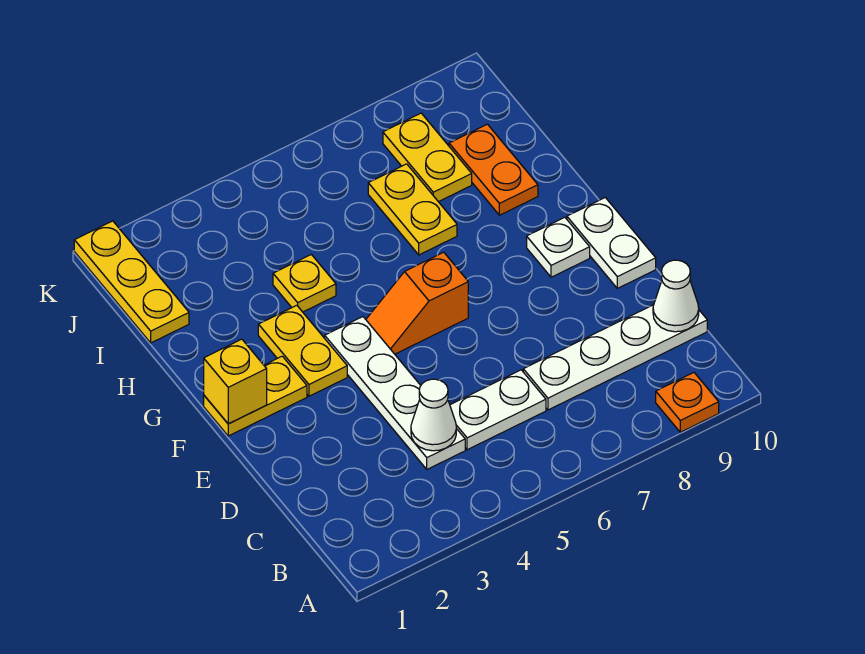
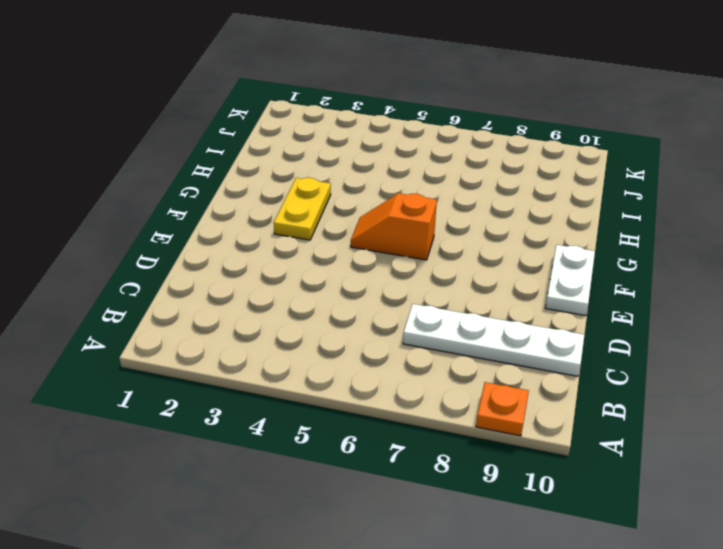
none -> white 1x4 plate [325,317,465,469]
none -> white 1x2 plate [450,370,546,450]
none -> yellow 1x2 plate [204,356,307,436]

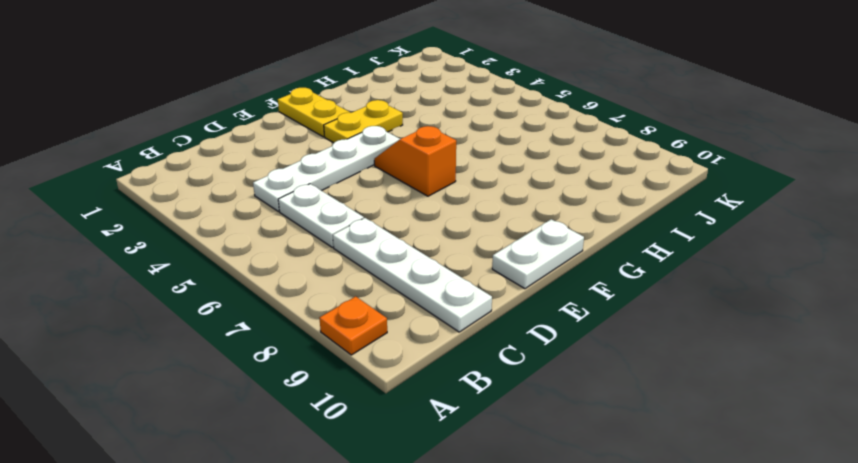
none -> white 1x1 plate [527,217,590,277]
none -> yellow 1x1 plate [273,255,336,312]
none -> yellow 1x2 plate [368,164,457,255]

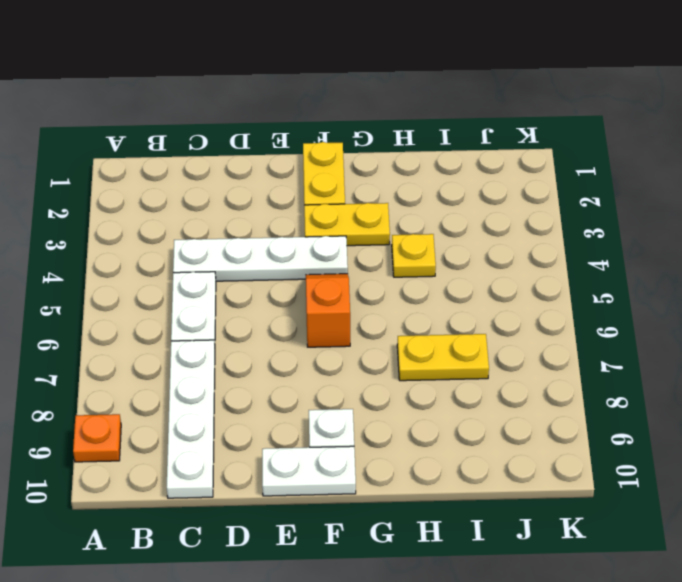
none -> orange 1x2 plate [449,124,538,215]
none -> yellow 1x3 plate [74,221,189,343]
none -> yellow 1x2 plate [383,113,472,202]

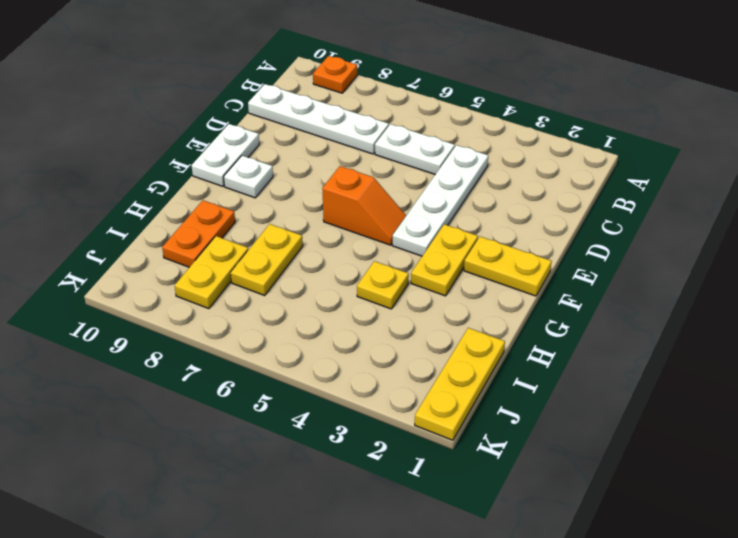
none -> white 1x1 cone [411,379,456,451]
none -> white 1x1 cone [653,260,699,332]
none -> yellow 1x1 brick [204,339,267,424]

